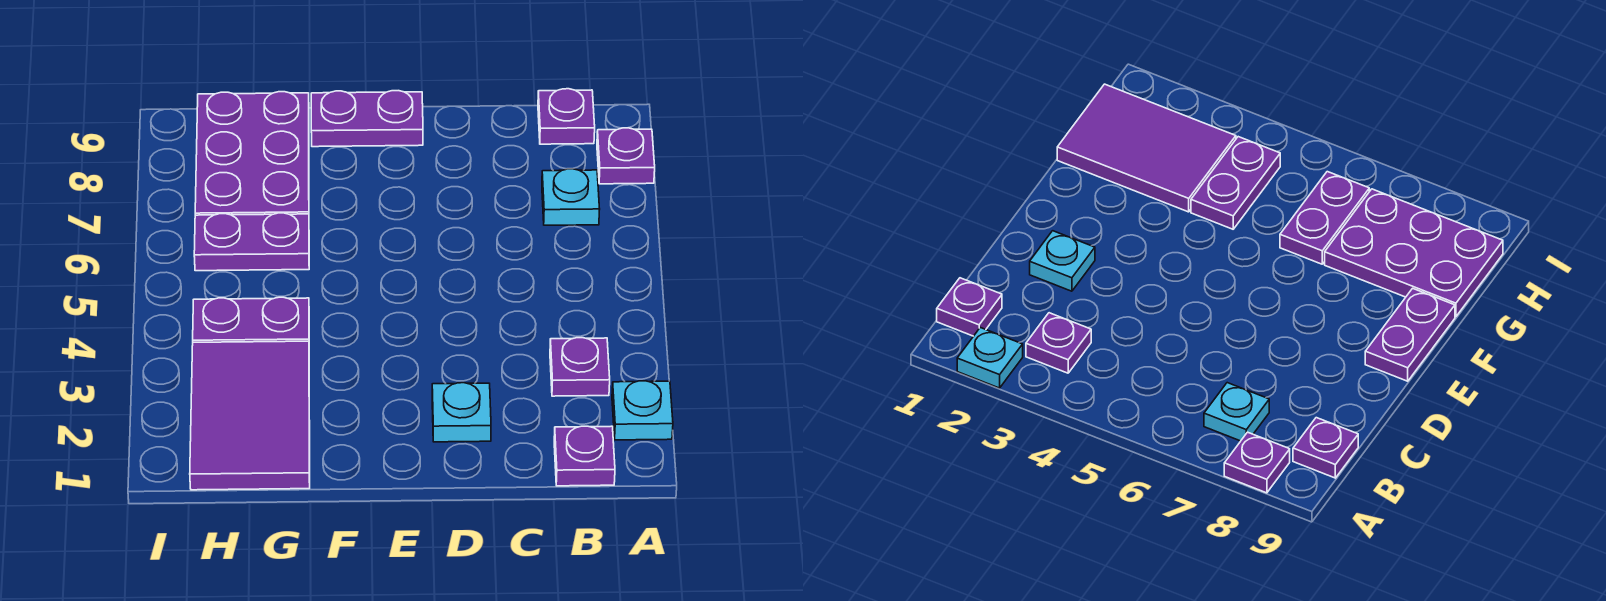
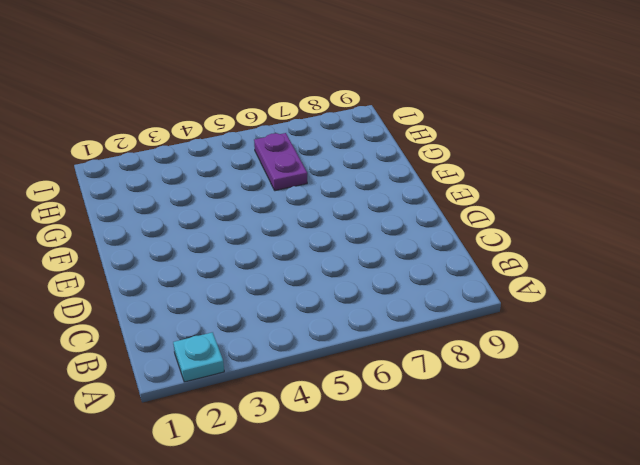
none -> purple 1x1 plate [597,128,655,184]
none -> purple 1x1 plate [554,426,615,486]
none -> purple 1x1 plate [550,338,610,396]

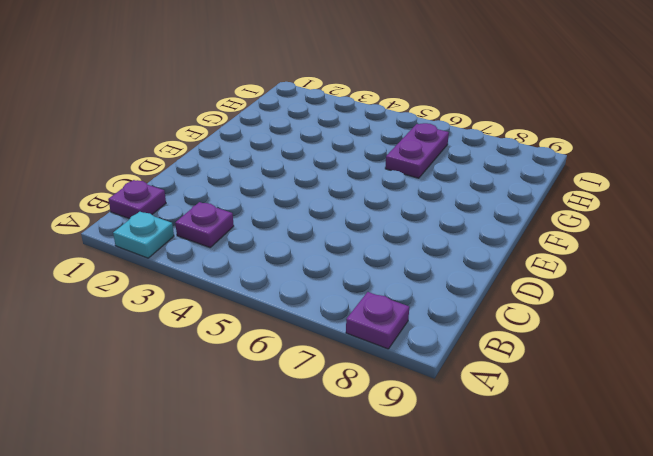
none -> cyan 1x1 plate [542,169,600,225]
none -> purple 1x1 plate [538,89,595,144]
none -> cyan 1x1 plate [432,383,491,442]

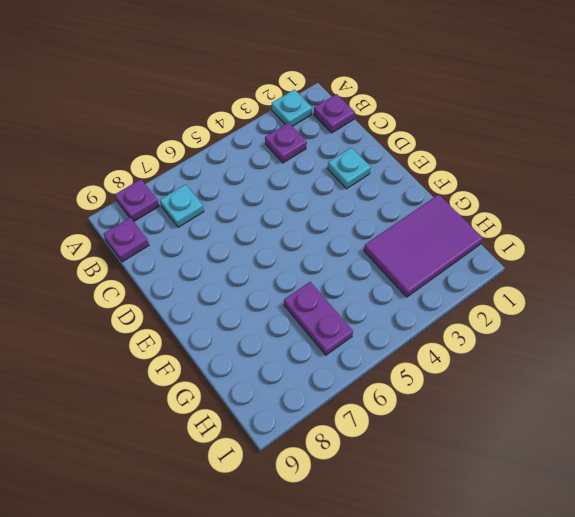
none -> purple 1x2 plate [311,91,423,147]
none -> purple 1x2 plate [193,297,309,342]
none -> purple 2x3 plate [195,92,309,215]

